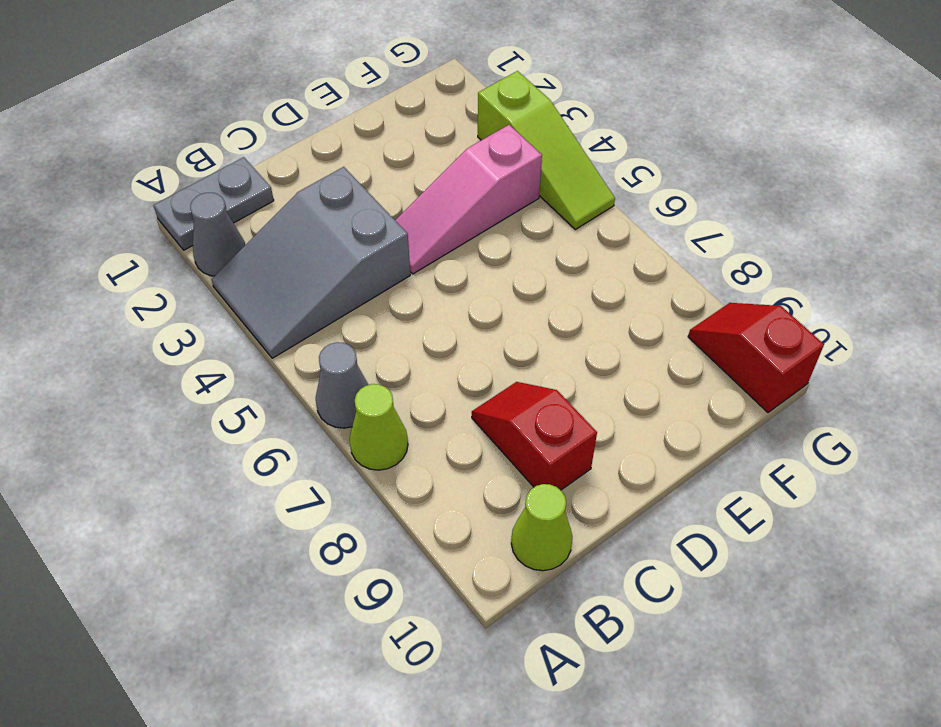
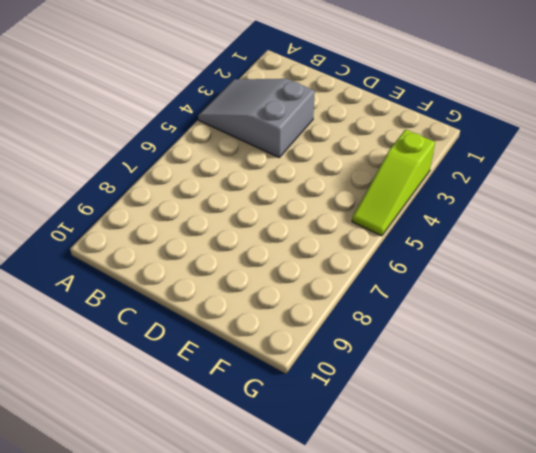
none -> grey 1x2 plate [154,157,274,250]
none -> grey 1x1 cone [190,193,245,276]

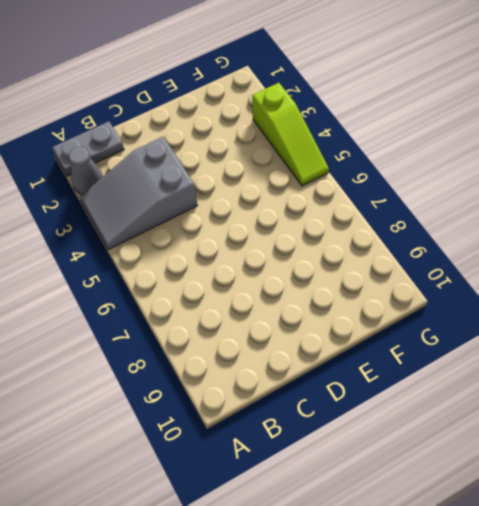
none -> grey 1x1 cone [316,342,368,428]
none -> lime 1x1 cone [349,384,408,470]

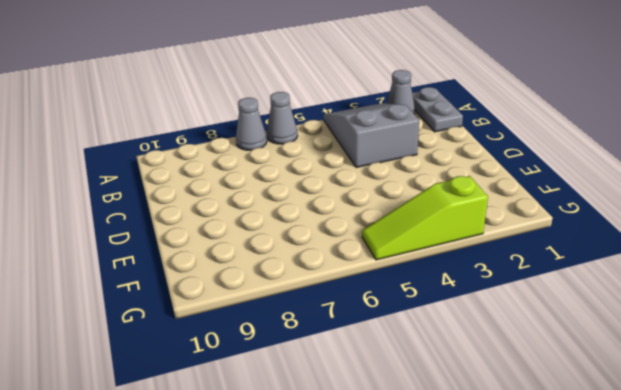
grey 1x1 cone [236,98,267,150] -> lime 1x1 cone [349,384,408,470]
none -> lime 1x1 cone [511,484,572,571]
none -> red 1x2 slope [472,382,597,490]

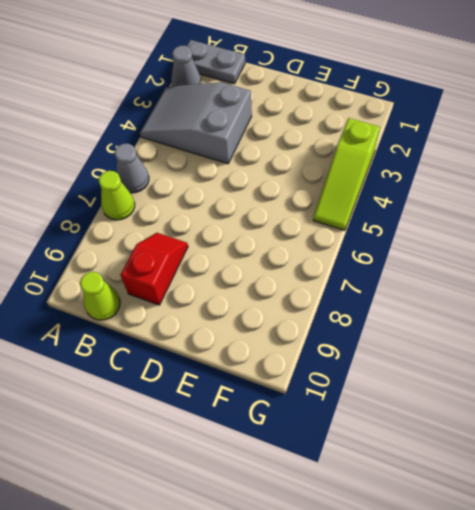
none -> pink 1x3 slope [395,125,542,274]
none -> red 1x2 slope [688,303,824,412]

